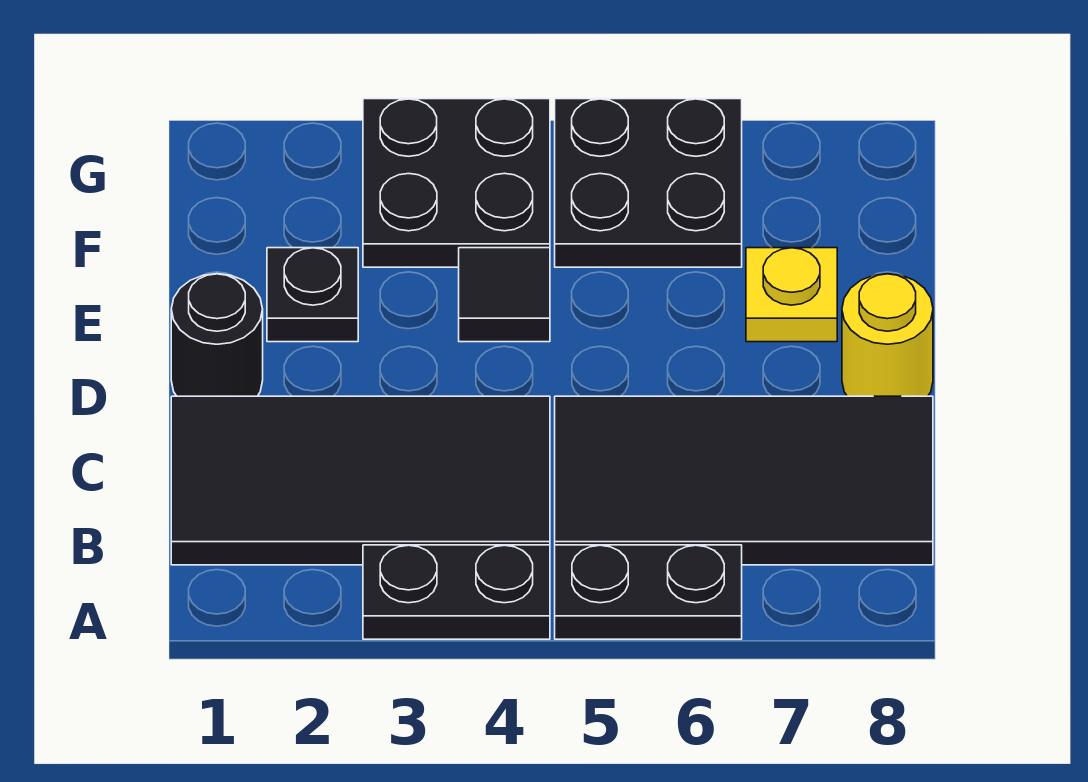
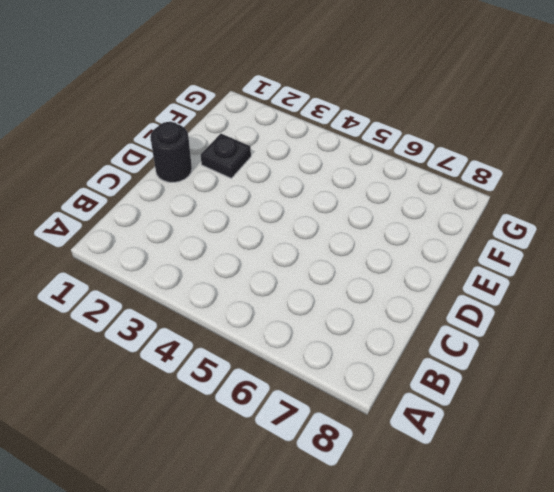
none -> black 1x2 plate [363,545,550,639]
none -> black 1x2 plate [555,545,742,639]

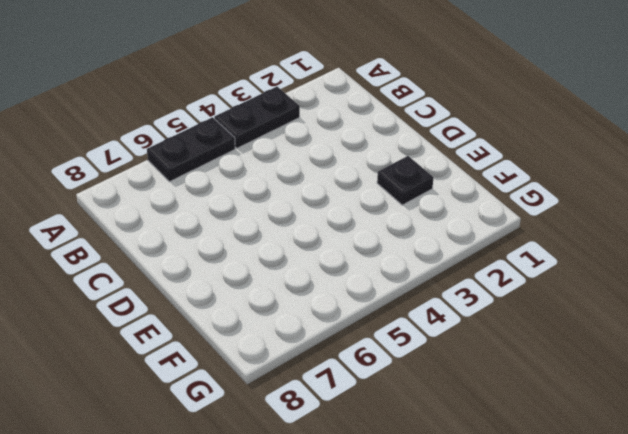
none -> black 2x4 tile [171,396,550,565]
none -> black 2x4 tile [555,396,933,565]

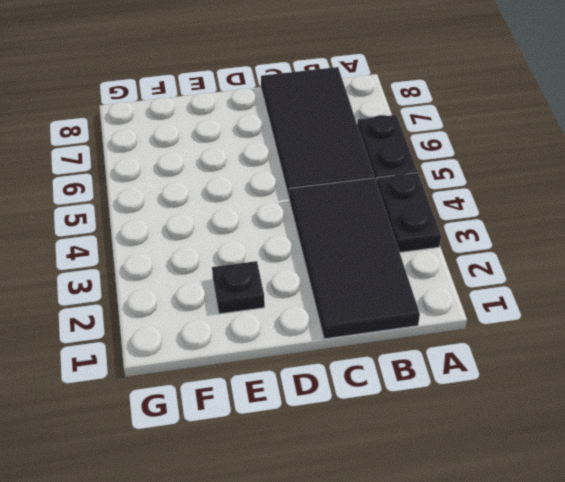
none -> black 1x1 round brick [171,274,263,396]
none -> yellow 1x1 round brick [842,274,933,396]

